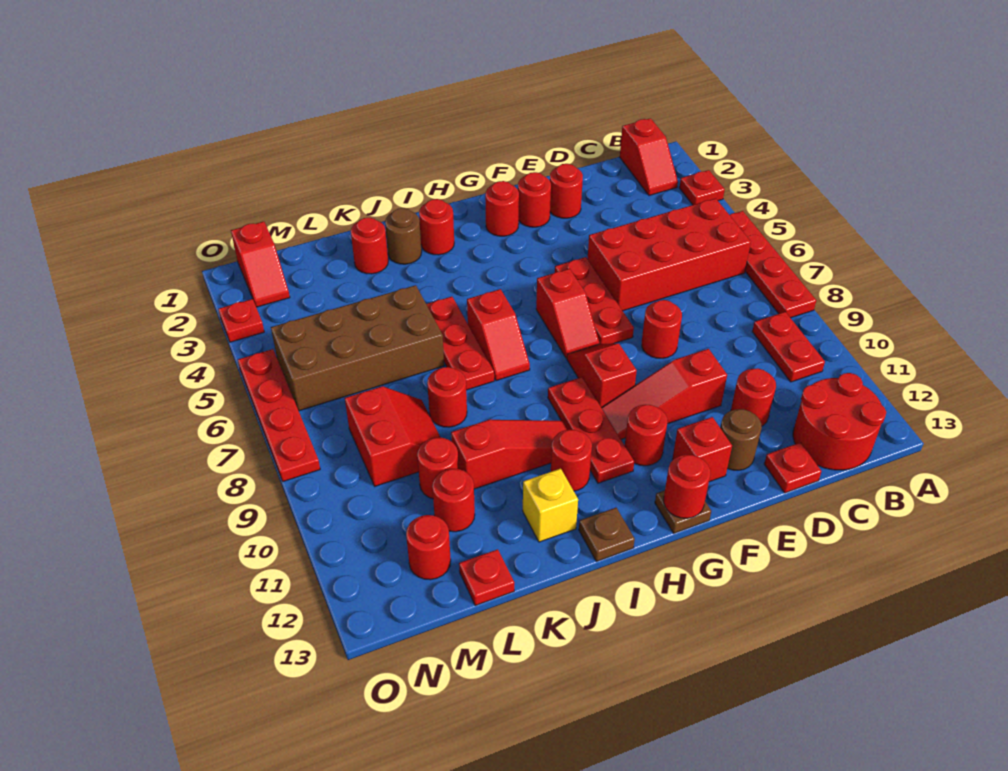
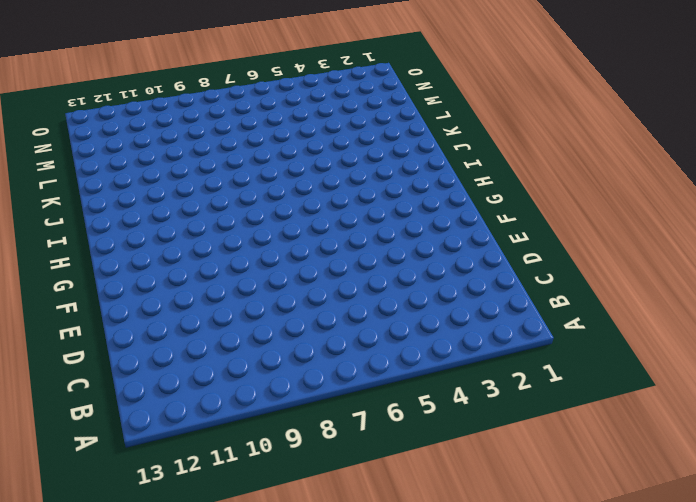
none -> red 1x1 plate [679,170,725,205]
none -> red 1x4 plate [730,211,816,318]
none -> red 1x2 slope [620,118,678,195]
none -> red 2x4 brick [588,198,751,311]

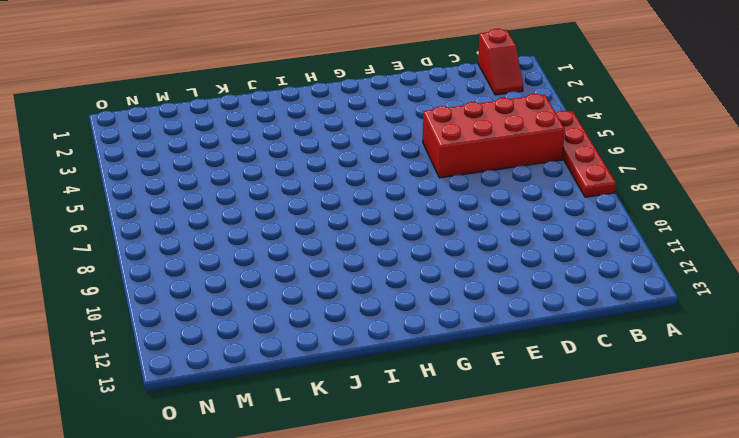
none -> red 1x1 plate [679,170,725,205]
none -> red 1x2 plate [752,312,825,382]
none -> red 2x2 round brick [793,373,886,470]
none -> red 1x1 round brick [731,368,776,426]

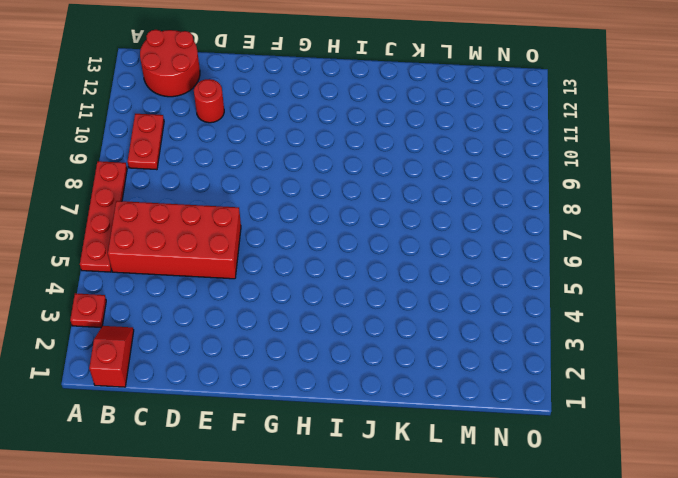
none -> red 1x1 plate [764,443,822,493]
none -> red 1x1 round brick [550,164,583,218]
none -> red 1x1 round brick [642,300,682,358]
none -> red 1x3 slope [602,349,727,439]

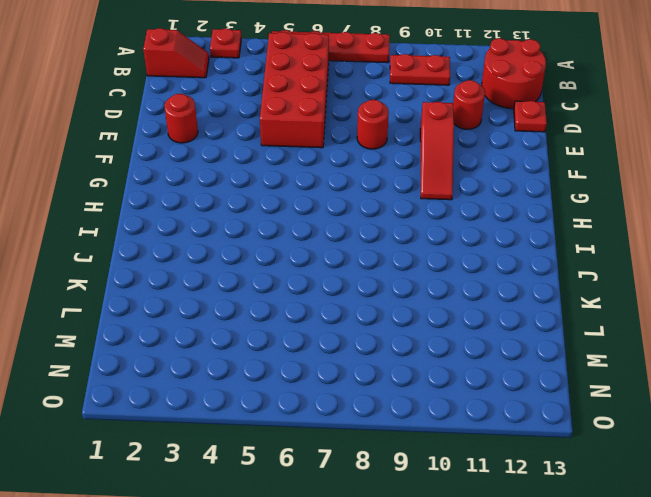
none -> brown 1x1 round brick [720,409,762,470]
none -> red 1x1 round brick [518,172,551,227]
none -> red 1x3 plate [555,257,634,344]
none -> red 1x1 brick [672,417,732,482]

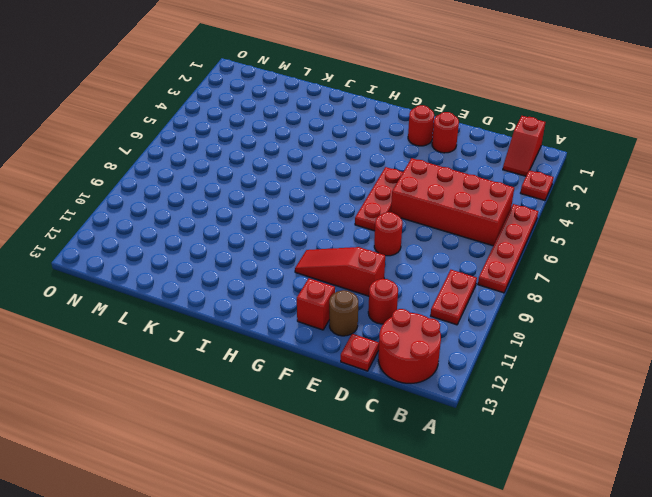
none -> red 1x1 round brick [485,181,519,236]
none -> red 1x2 slope [536,269,599,358]
none -> red 1x2 slope [567,344,637,408]
none -> red 1x1 round brick [625,405,667,466]

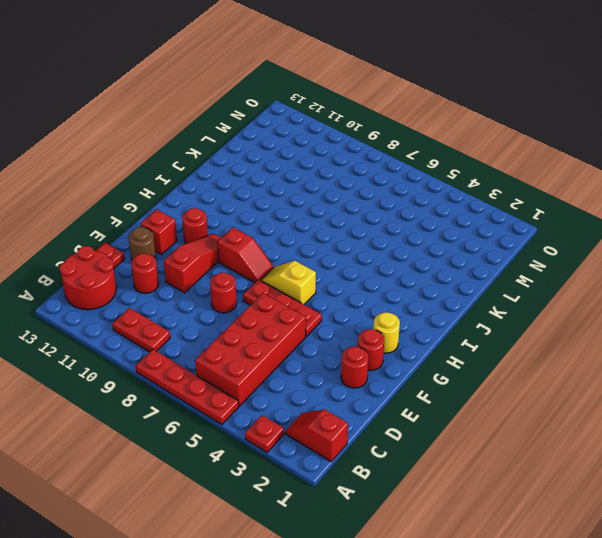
yellow 1x1 round brick [373,312,400,353] -> red 1x1 round brick [485,181,519,236]
yellow 1x2 slope [261,261,316,304] -> red 1x2 slope [536,269,599,358]
none -> brown 1x1 plate [655,490,711,533]
none -> red 1x3 plate [548,377,634,483]
none -> red 1x1 round brick [419,199,454,255]
none -> red 1x2 slope [467,289,530,381]

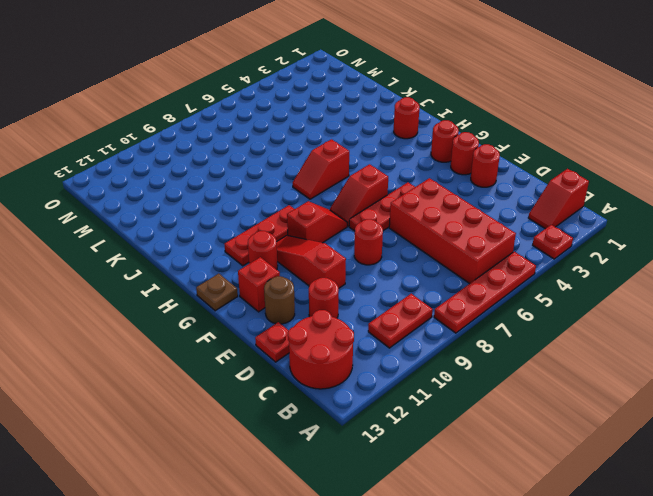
none -> red 1x3 slope [451,420,568,489]
none -> red 1x1 round brick [551,430,592,491]
none -> brown 1x1 plate [579,508,635,561]
none -> brown 1x1 round brick [385,208,422,264]

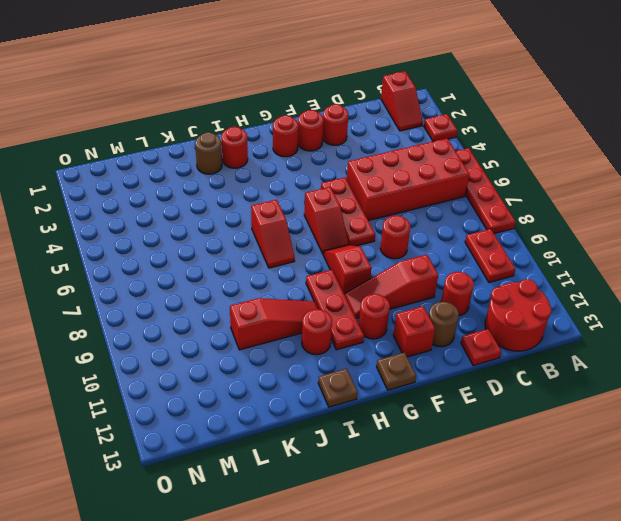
none -> red 1x3 plate [426,297,494,390]
none -> yellow 1x1 brick [523,469,578,542]
none -> red 1x1 round brick [351,218,388,274]
none -> brown 2x4 brick [271,285,444,411]

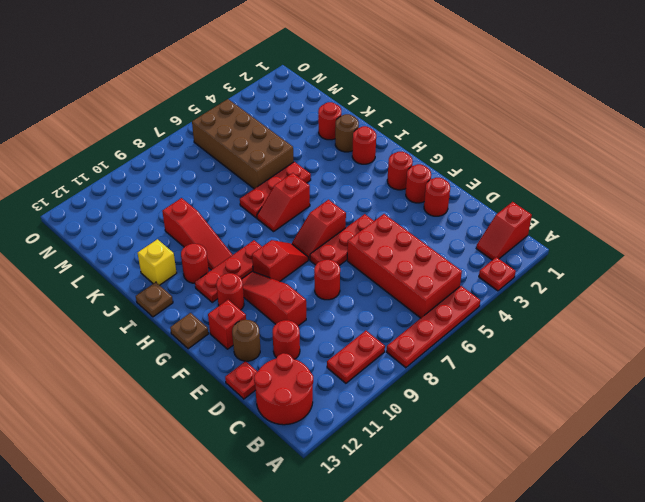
none -> red 1x1 round brick [427,367,467,427]
none -> red 2x2 slope [345,386,441,486]
none -> red 1x1 round brick [417,438,459,499]
none -> red 1x1 round brick [432,469,475,532]

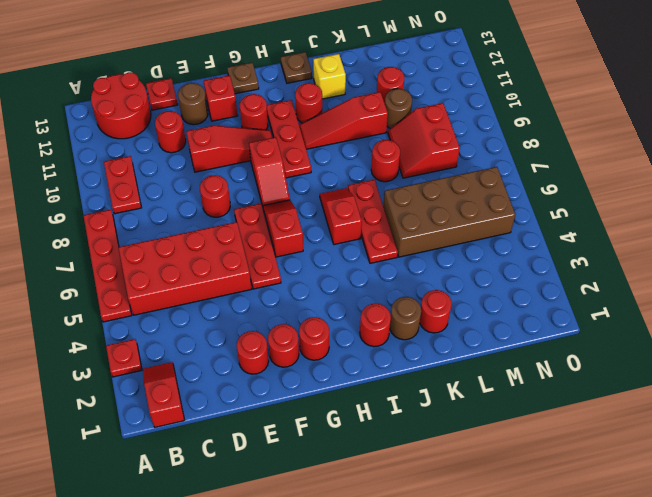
brown 1x1 round brick [385,89,412,128] -> red 1x1 round brick [417,438,459,499]
none -> red 1x1 plate [459,549,514,606]
none -> red 1x1 round brick [406,515,451,580]
none -> red 1x2 slope [231,222,290,307]
none -> red 1x1 plate [218,299,264,342]

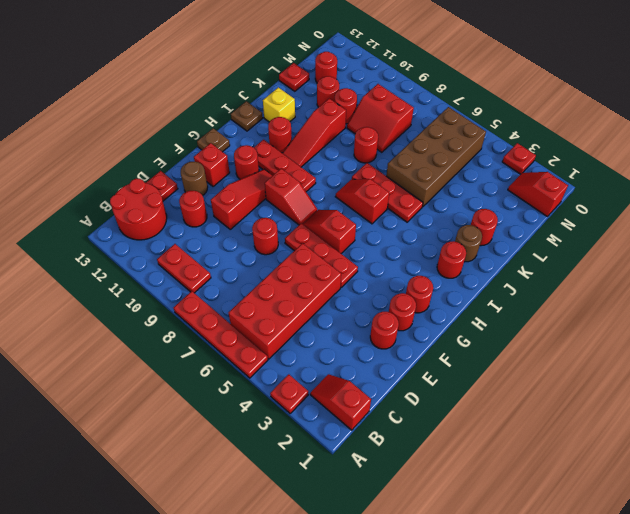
none -> red 1x4 plate [238,349,320,482]
none -> red 1x1 round brick [664,455,710,518]

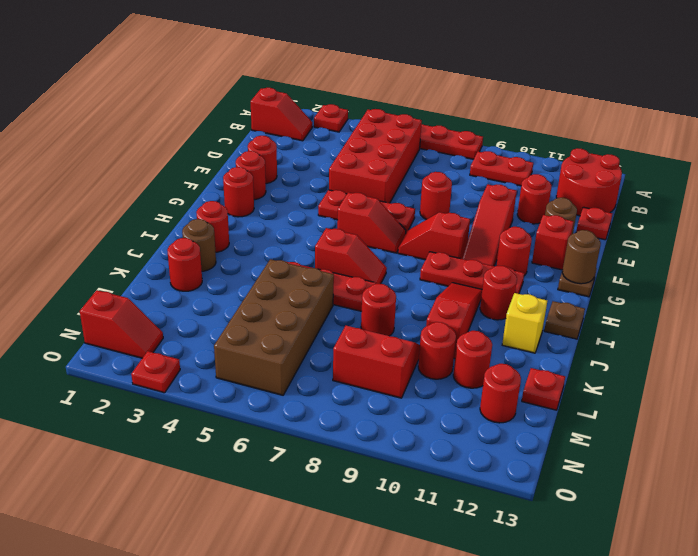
brown 1x1 round brick [562,230,601,284] -> red 1x1 round brick [664,455,710,518]
none -> red 1x4 plate [238,349,320,482]

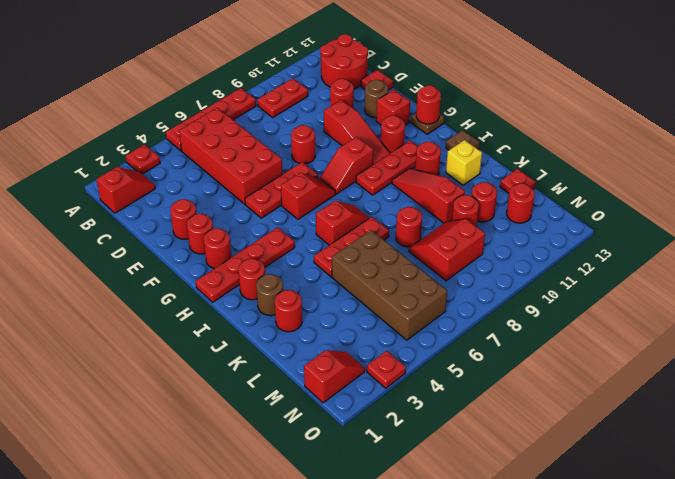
red 1x4 plate [196,227,295,302] -> red 1x4 plate moved to [238,349,320,482]

